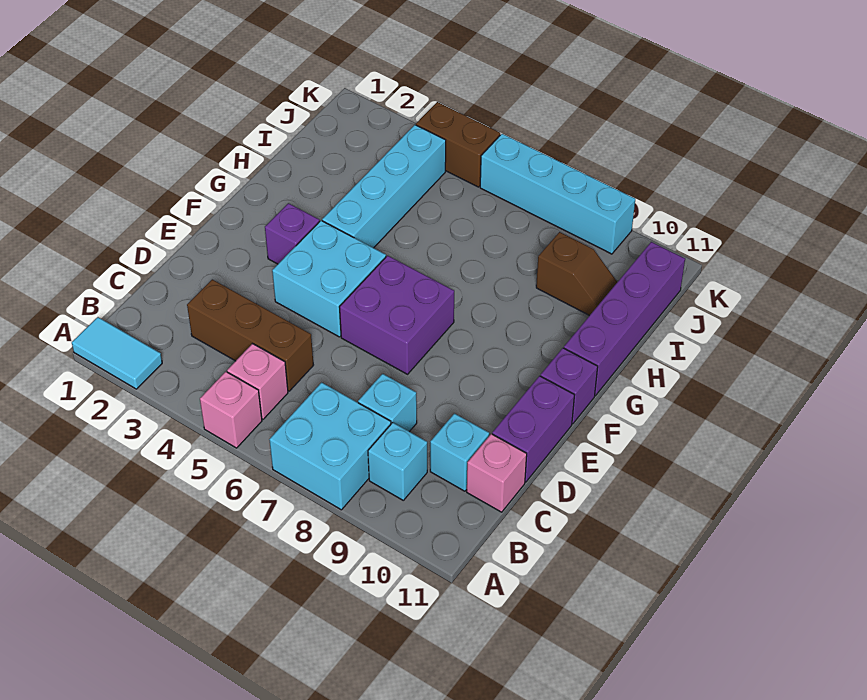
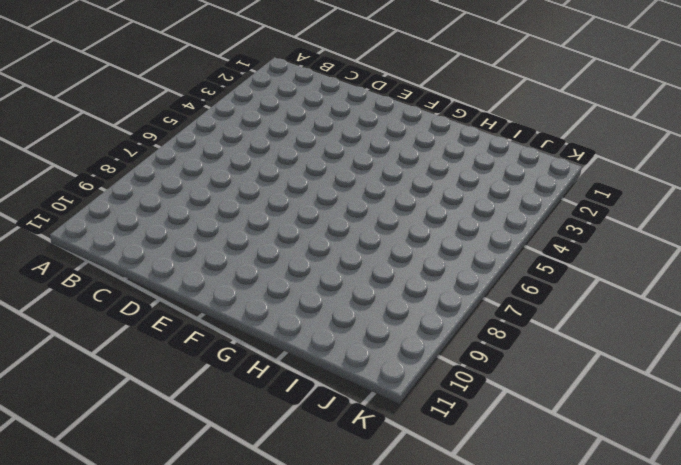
none -> cyan 1x2 tile [72,317,162,389]
none -> pink 1x1 brick [200,372,262,448]
none -> cyan 2x2 brick [269,382,391,510]

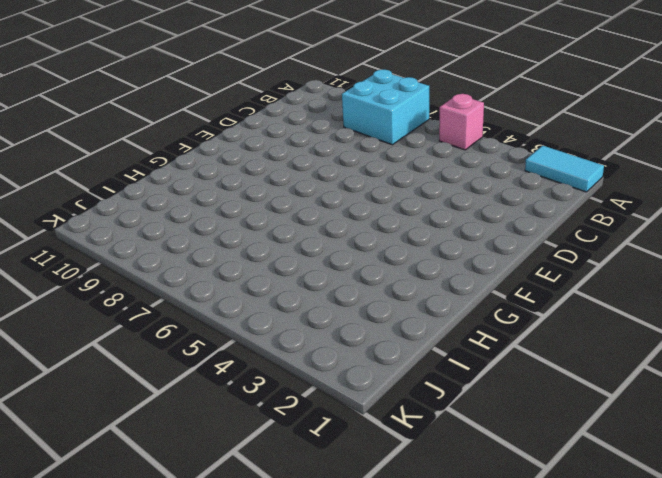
none -> pink 1x1 brick [227,344,288,419]
none -> cyan 1x1 brick [368,423,427,500]
none -> brown 1x3 brick [187,279,313,391]

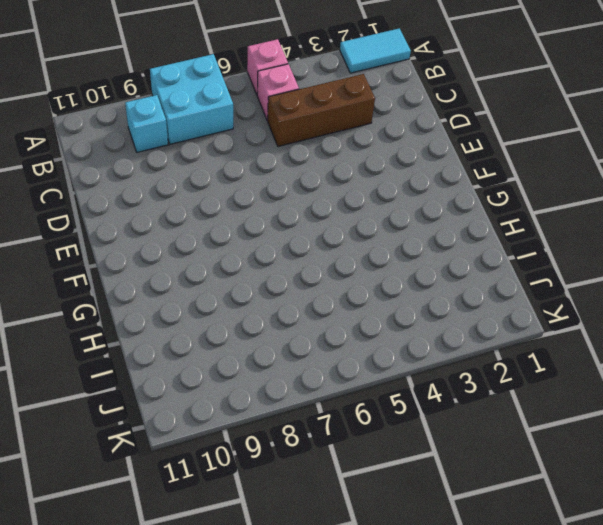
none -> cyan 1x1 brick [358,374,417,432]
none -> cyan 1x1 brick [430,414,489,491]
none -> pink 1x1 brick [467,434,527,512]

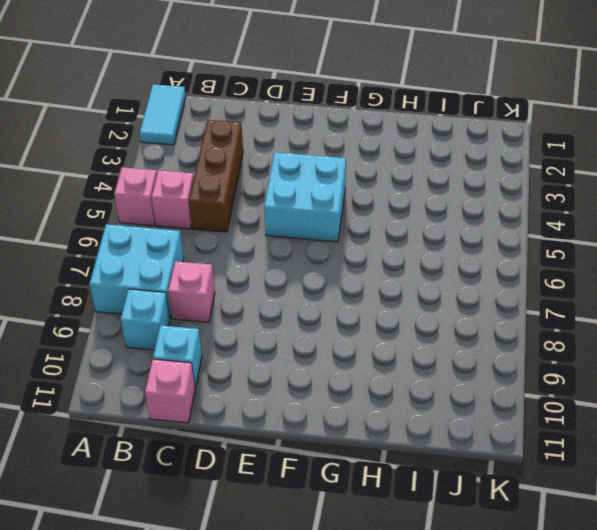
pink 1x1 brick [168,261,215,322] -> cyan 1x1 brick [358,374,417,432]
none -> purple 1x2 brick [492,376,574,482]
none -> purple 2x2 brick [340,256,454,374]
none -> purple 1x1 brick [265,203,320,264]

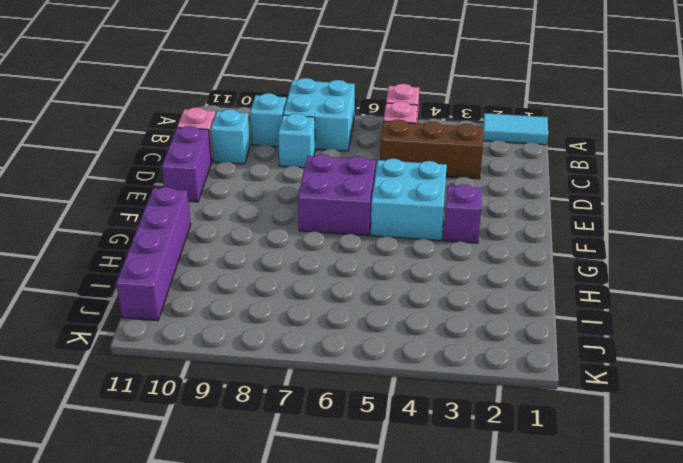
none -> purple 1x1 brick [541,348,598,424]
none -> cyan 1x4 brick [322,125,446,248]
none -> brown 1x2 slope [536,232,617,316]

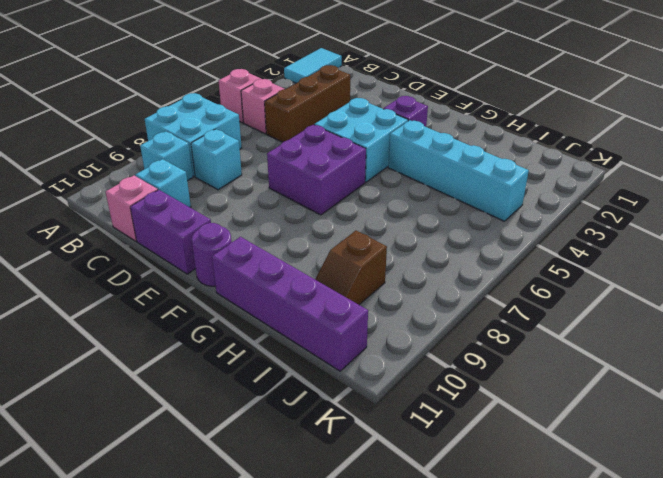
purple 1x1 round brick [192,223,231,286] -> purple 1x1 brick [541,348,598,424]
none -> brown 1x2 brick [416,102,500,187]
none -> cyan 1x4 brick [480,134,635,254]

